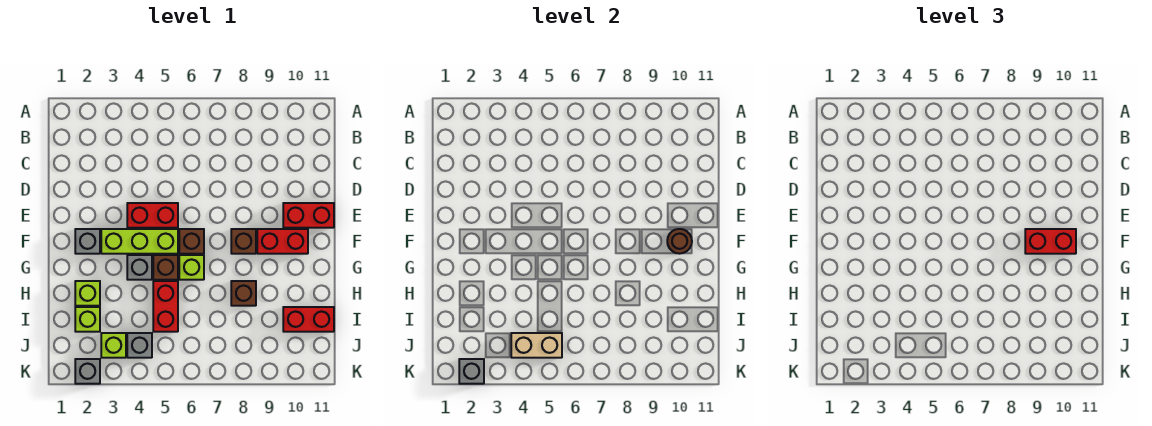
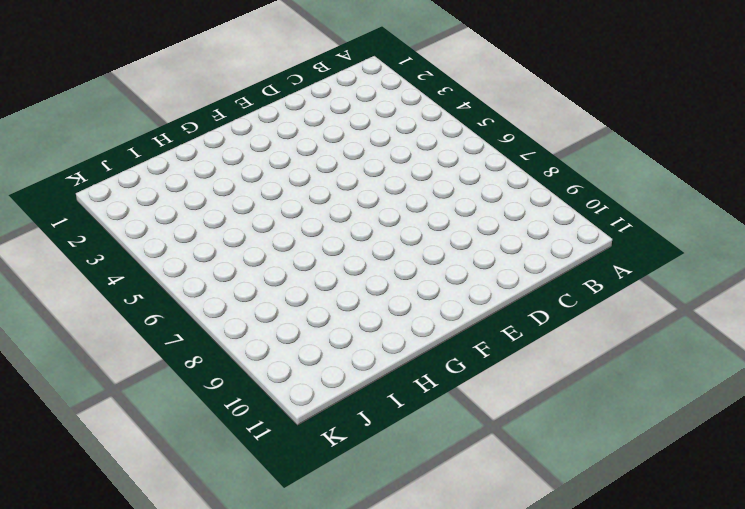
none -> red 1x2 brick [127,203,178,228]
none -> red 1x2 brick [283,203,334,228]
none -> grey 1x1 brick [75,229,100,254]

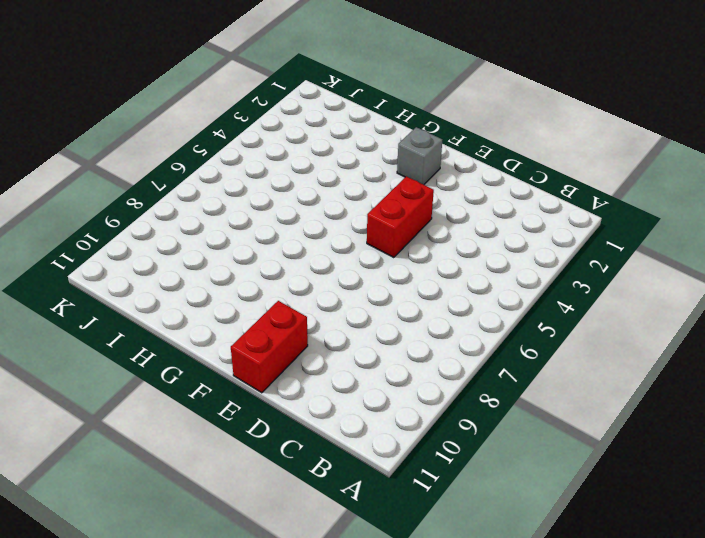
none -> lime 1x3 brick [101,229,178,254]
none -> brown 1x1 brick [179,229,204,254]
none -> brown 1x1 brick [231,229,256,254]

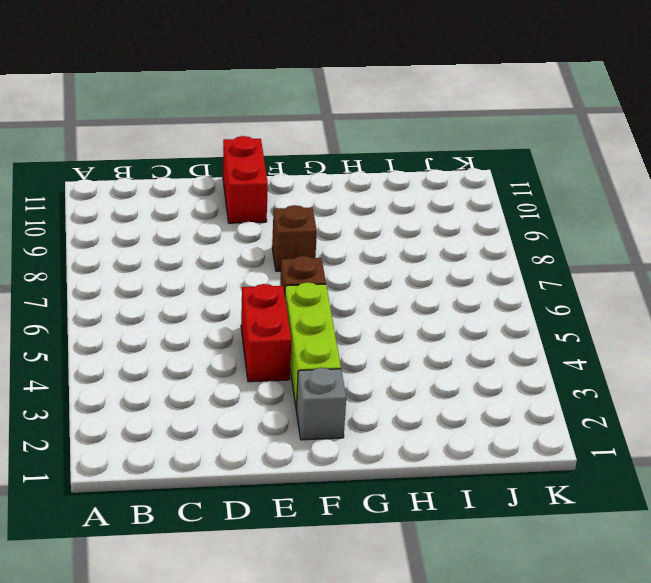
none -> red 1x2 brick [257,229,308,254]
none -> grey 1x1 brick [127,255,152,280]
none -> brown 1x1 brick [153,255,178,280]

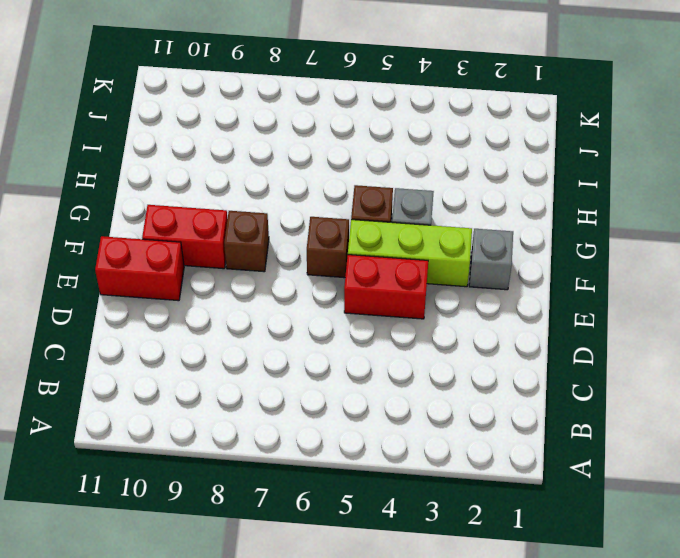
none -> lime 1x1 brick [179,255,204,280]
none -> lime 1x1 brick [75,281,100,306]
none -> red 1x2 brick [153,281,178,332]

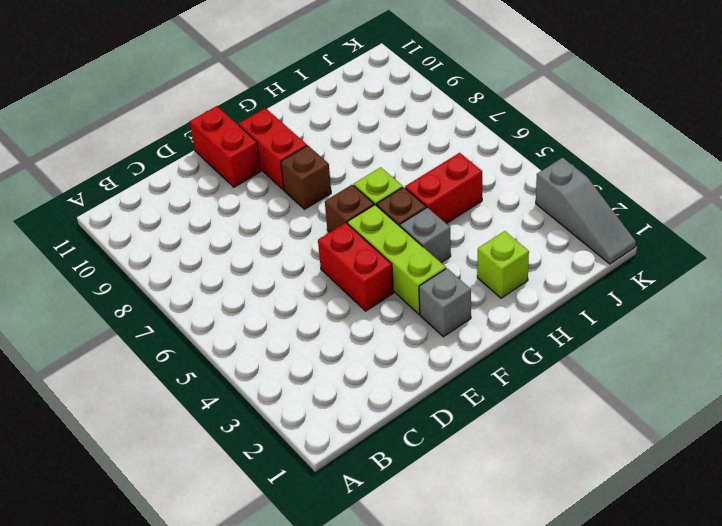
grey 1x3 slope [536,158,636,264] -> grey 1x1 brick [75,359,100,384]
none -> brown 1x1 brick [231,281,256,306]
none -> lime 1x1 brick [75,307,100,332]
none -> red 1x2 brick [283,307,334,332]

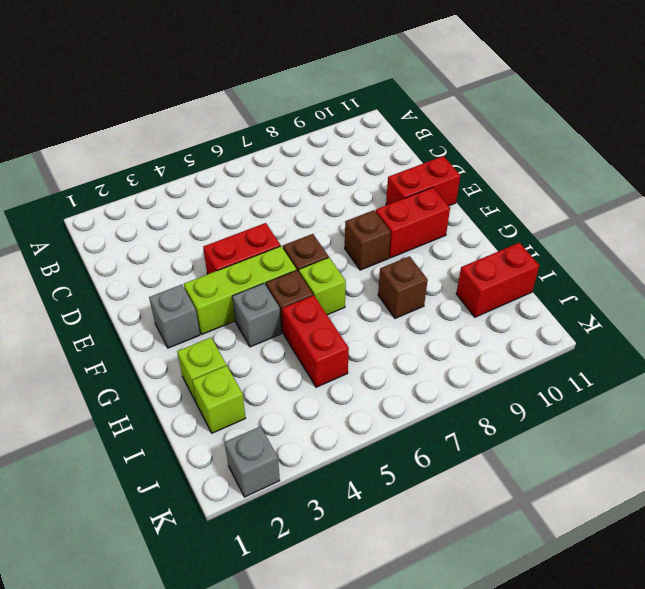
none -> lime 1x1 brick [101,333,126,358]
none -> grey 1x1 brick [127,333,152,358]
none -> brown 1x1 round brick [667,229,692,254]

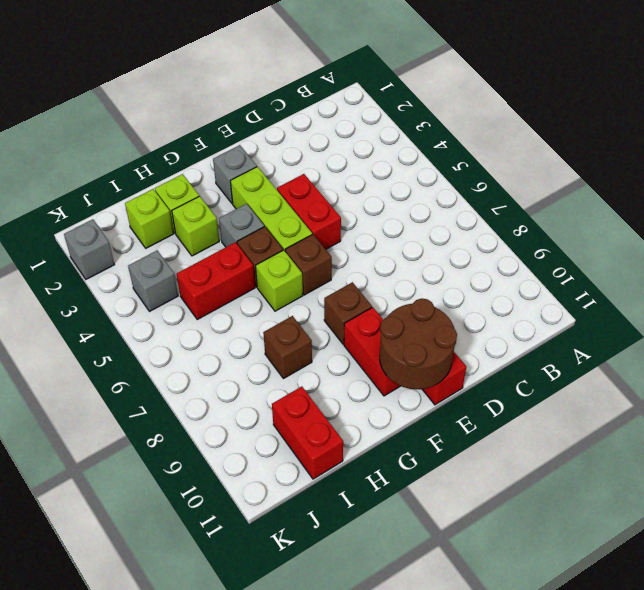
brown 2x2 round brick [380,298,457,389] -> brown 1x1 round brick [667,229,692,254]
lime 1x1 brick [172,196,219,256] -> lime 1x1 brick moved to [101,333,126,358]
none -> tan 1x2 brick [511,333,562,358]
none -> grey 1x1 brick [459,359,484,384]
none -> red 1x2 brick [1025,229,1076,254]

